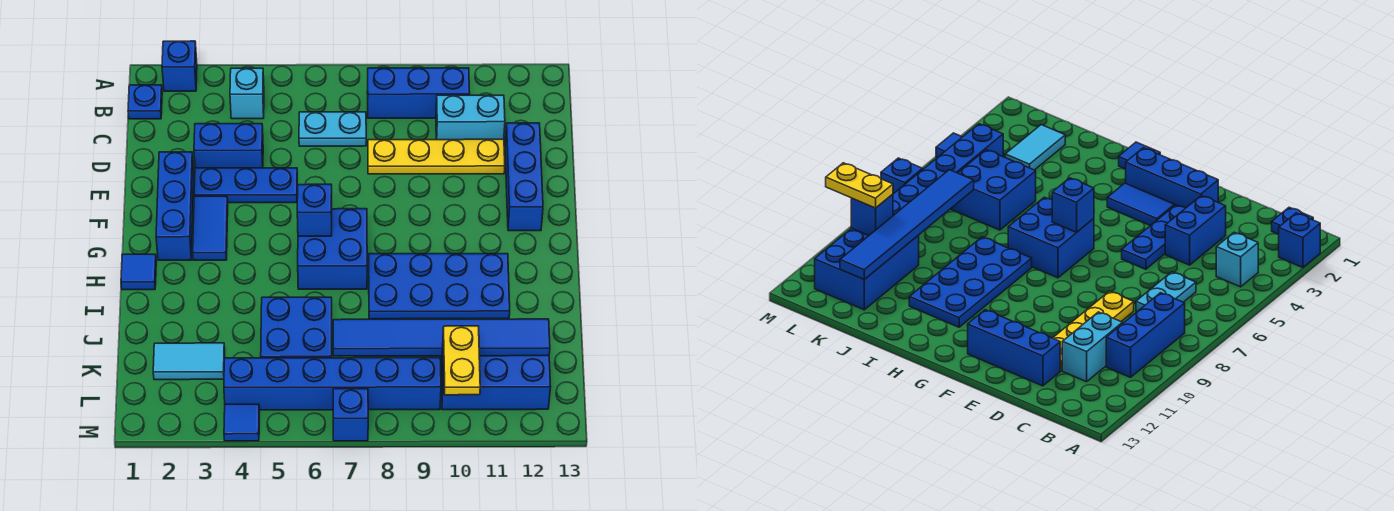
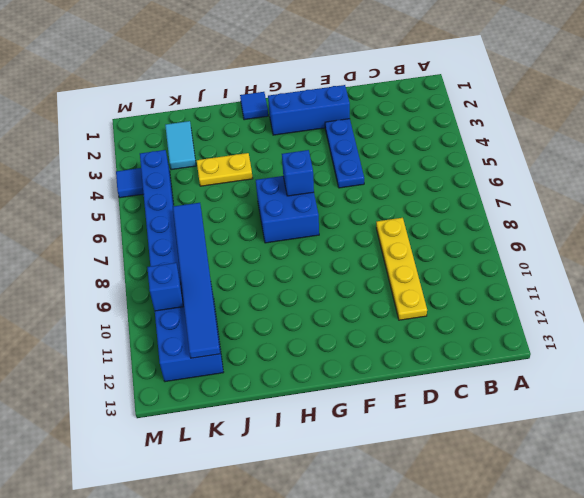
yellow 1x2 plate [197,153,253,186] -> yellow 1x2 plate moved to [443,326,480,395]
none -> blue 1x1 brick [162,41,197,91]
none -> blue 1x1 plate [128,85,162,119]
none -> cyan 1x1 brick [230,68,264,119]

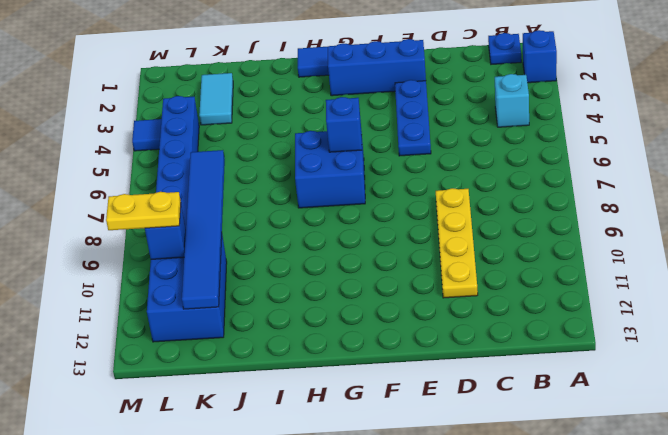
none -> blue 1x3 brick [367,68,470,118]
none -> cyan 1x2 plate [299,112,366,146]
none -> cyan 1x2 brick [436,95,505,140]

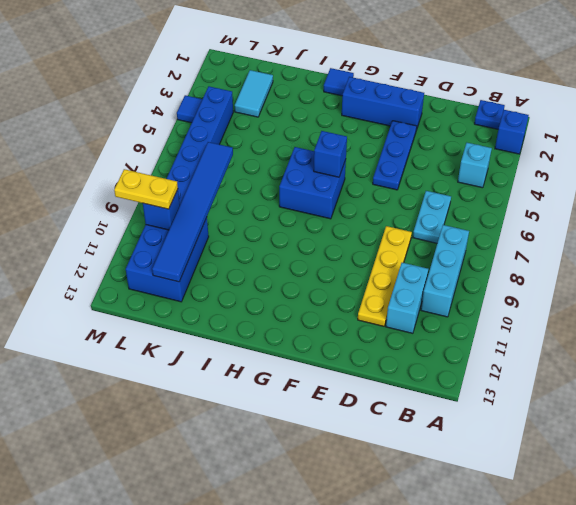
cyan 1x3 brick [421,225,469,317] -> blue 1x3 brick [367,68,470,118]
none -> blue 1x2 brick [194,124,263,168]
none -> blue 1x3 brick [505,123,543,231]
none -> blue 1x2 tile [193,196,228,260]

